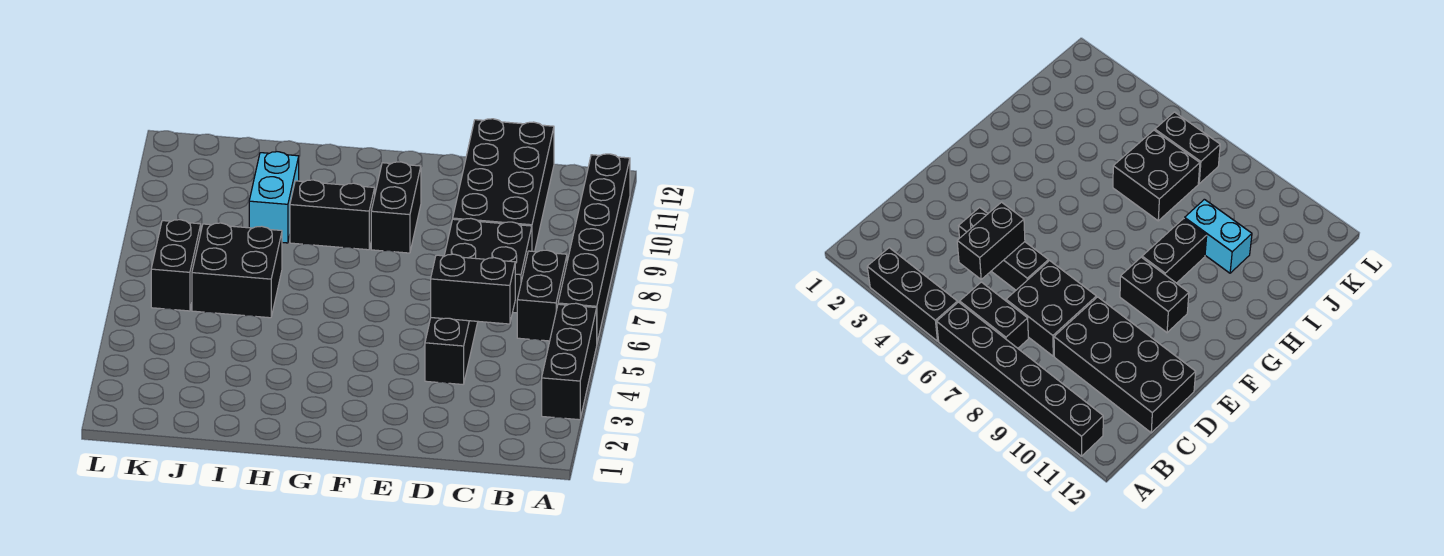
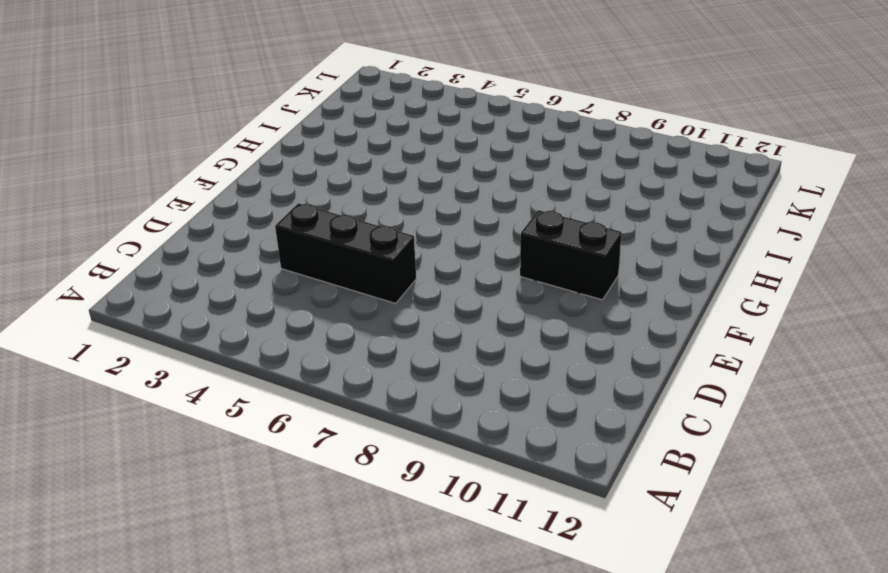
none -> black 1x3 brick [542,303,597,420]
none -> black 1x6 brick [558,154,630,342]
none -> black 1x2 brick [517,250,567,341]

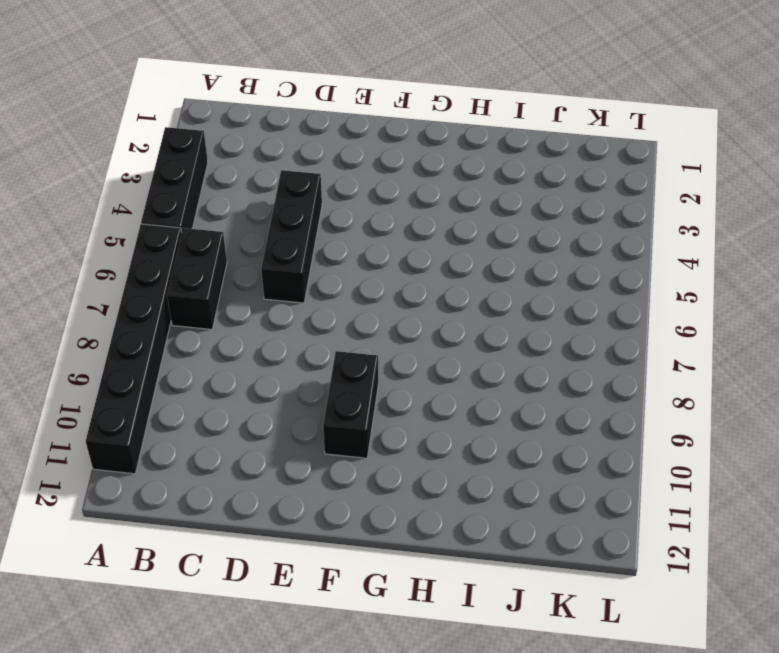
none -> black 2x2 brick [444,218,532,313]
none -> black 2x4 brick [453,119,554,252]
none -> black 1x2 brick [290,180,375,250]

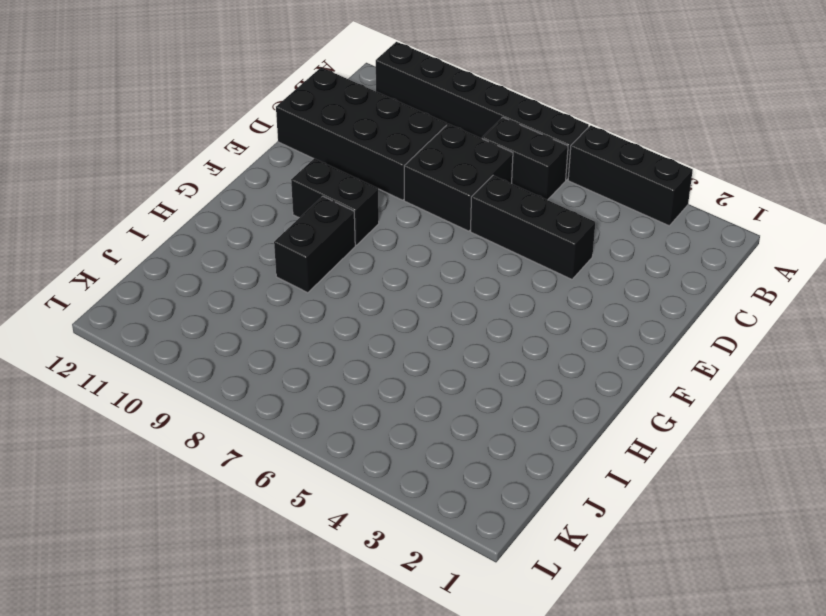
none -> black 2x2 brick [192,223,282,318]
none -> cyan 1x2 brick [249,152,299,243]
none -> black 1x2 brick [151,220,201,311]

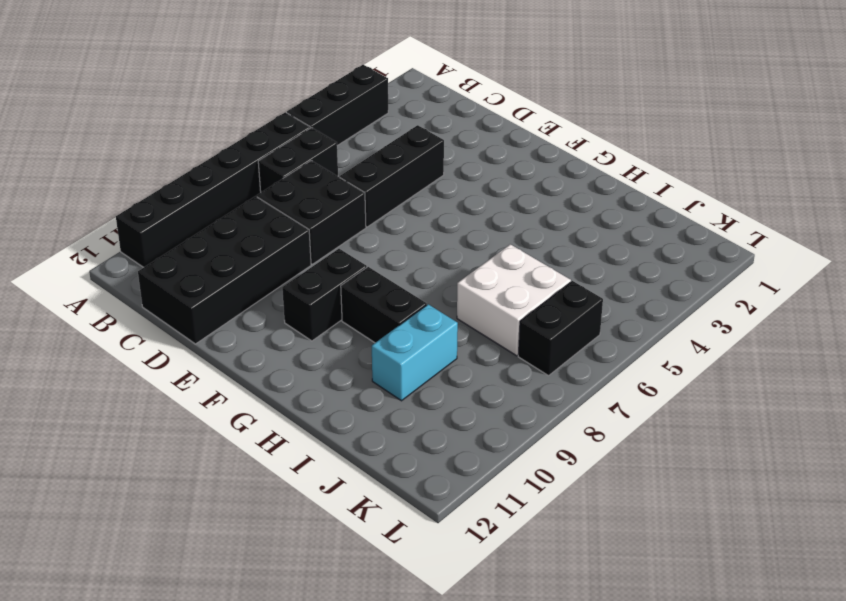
white 2x2 brick [457,244,571,356] -> black 2x2 brick [192,223,282,318]
none -> black 1x2 brick [431,254,515,324]

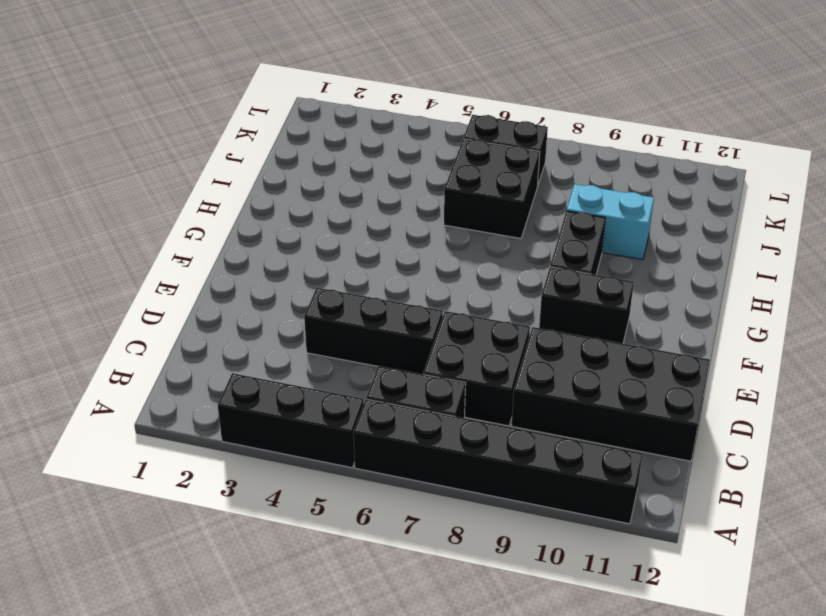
none -> black 1x2 brick [431,254,515,324]

